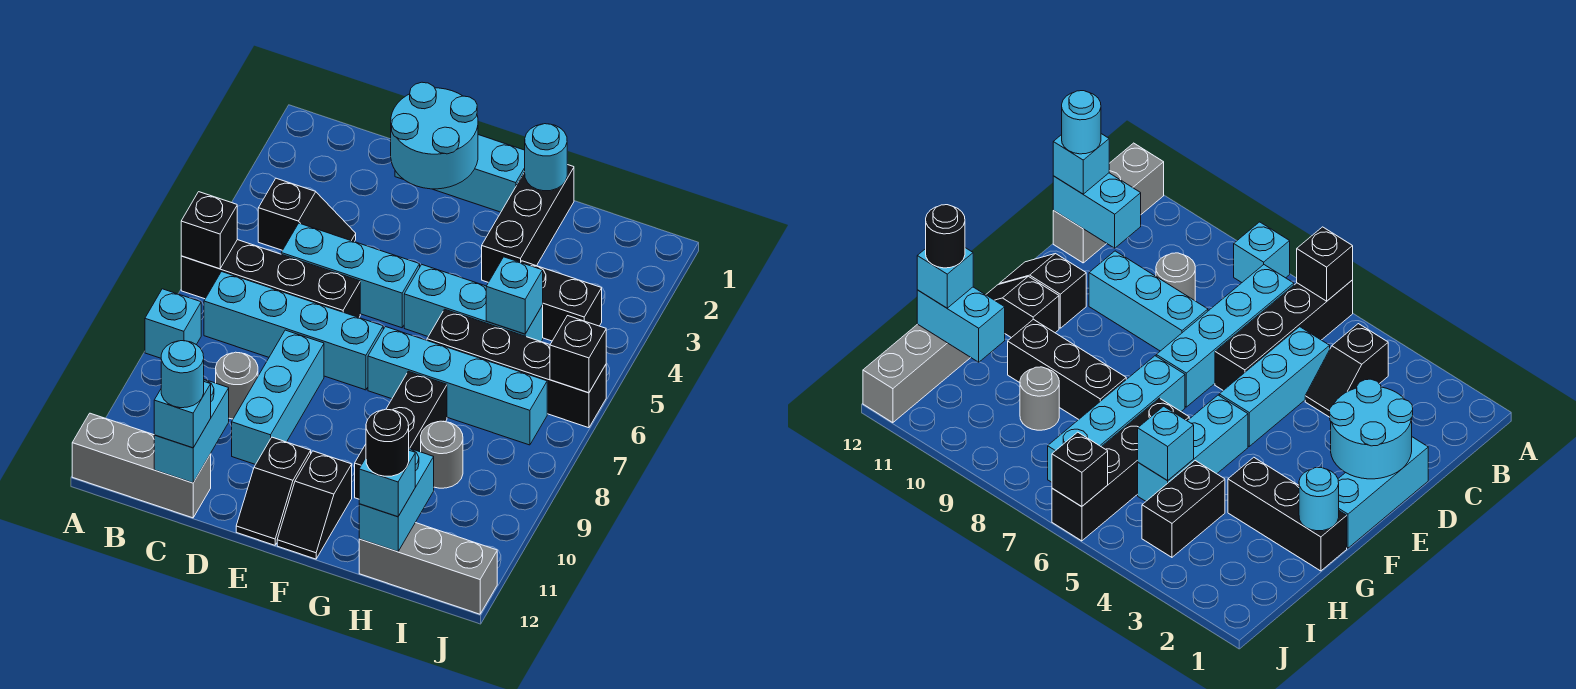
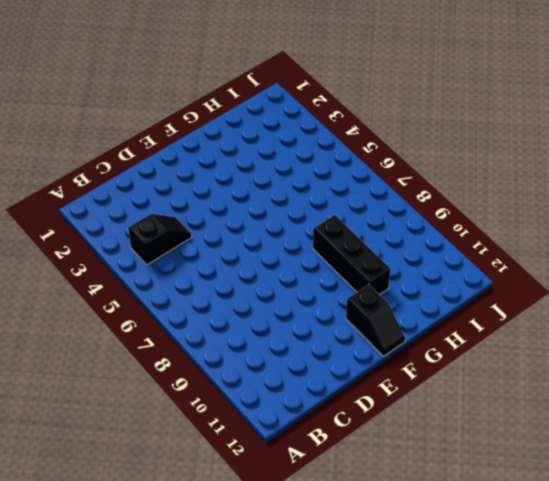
none -> black 1x4 brick [181,240,360,318]
none -> cyan 1x1 brick [145,289,201,358]
none -> grey 1x3 brick [72,413,211,518]
none -> cyan 1x4 brick [204,272,383,390]

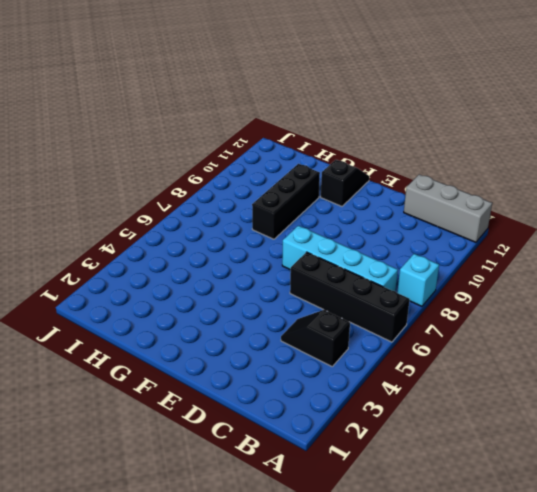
none -> cyan 1x3 brick [281,223,420,328]
none -> grey 1x1 round brick [216,352,258,419]
none -> cyan 1x3 brick [395,135,525,212]
none -> cyan 1x3 brick [232,330,324,465]

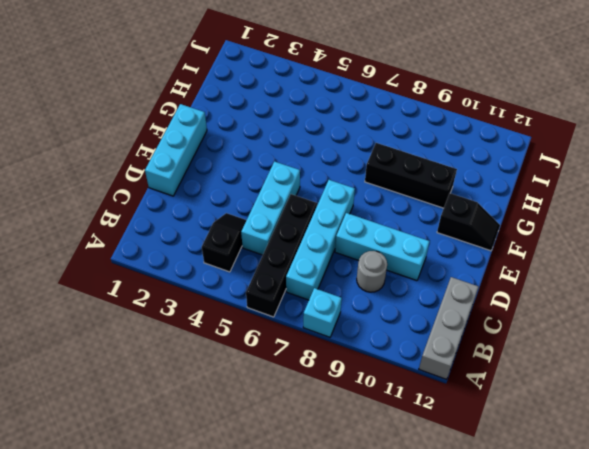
none -> black 1x2 slope [236,437,311,545]
none -> cyan 1x3 brick [404,265,543,341]
none -> cyan 1x4 brick [368,327,547,445]
none -> black 1x3 brick [482,165,574,282]

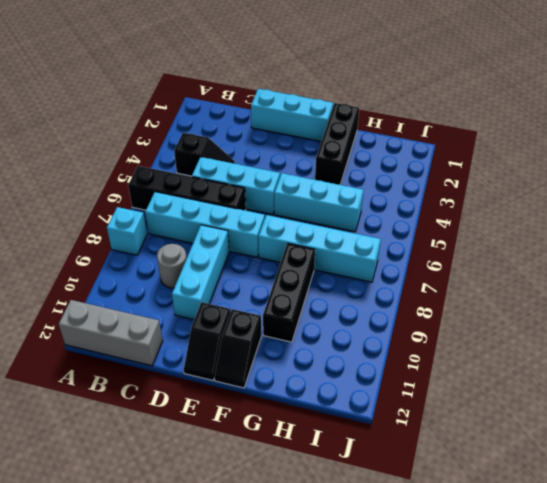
none -> black 1x4 brick [427,309,606,428]
none -> black 1x2 brick [521,261,602,341]
none -> grey 1x1 round brick [421,421,463,488]
none -> grey 1x3 brick [359,522,497,614]

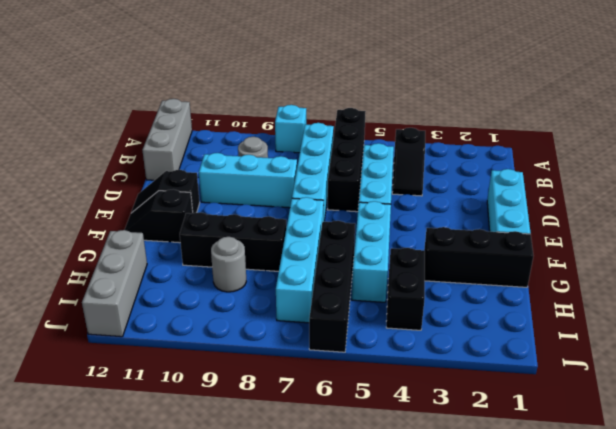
none -> black 1x1 brick [181,192,237,269]
none -> cyan 1x2 brick [154,379,229,483]
none -> cyan 2x2 round brick [391,82,478,189]
none -> cyan 1x1 round brick [525,124,567,191]

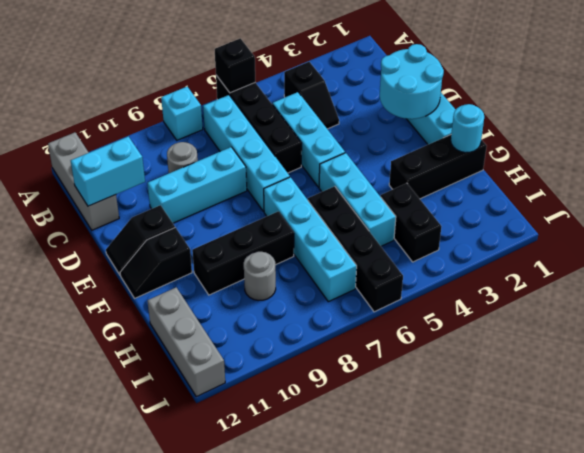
none -> cyan 1x1 brick [486,257,543,334]
none -> cyan 1x2 brick [359,448,434,552]
none -> black 1x1 brick [550,316,606,393]
none -> cyan 1x1 brick [154,382,211,448]

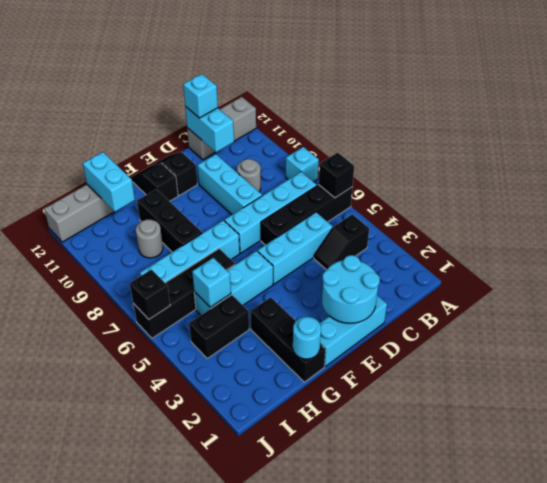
none -> cyan 1x1 brick [359,450,415,517]
none -> cyan 1x1 round brick [161,341,204,408]
none -> black 1x1 round brick [366,409,409,476]

